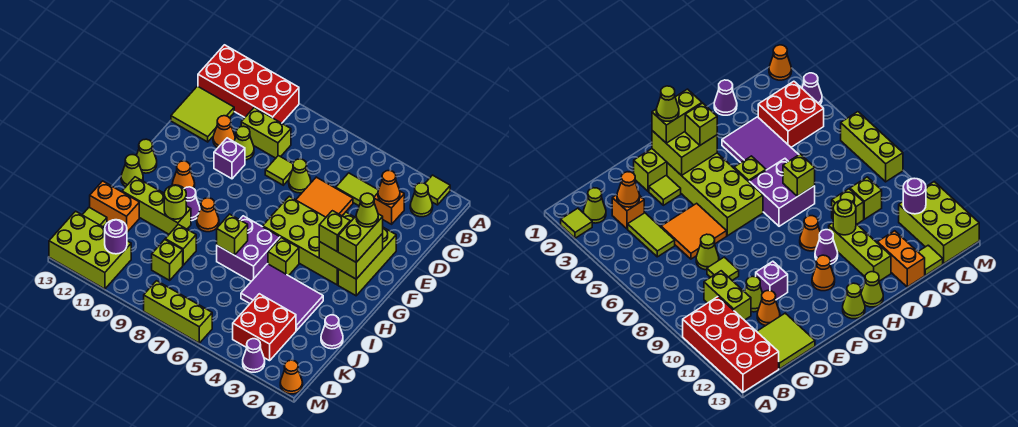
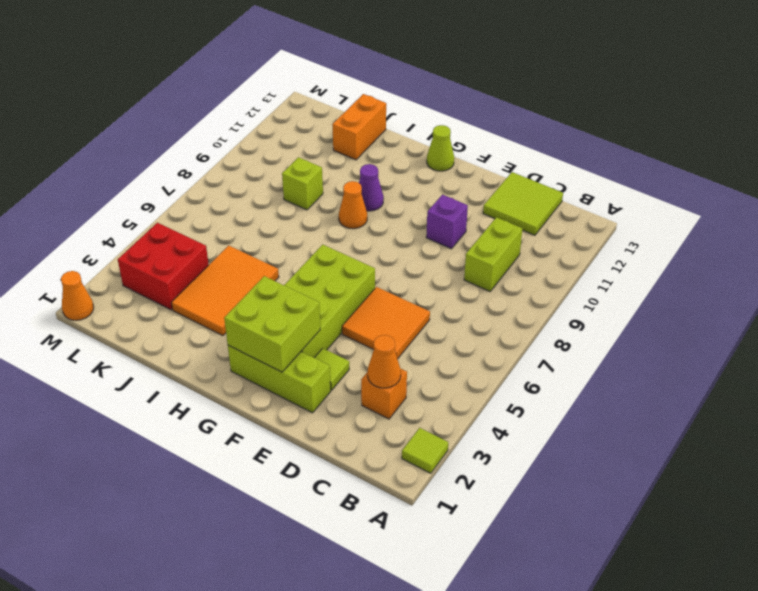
orange 2x3 tile [171,245,279,336] -> purple 2x3 tile [241,264,323,330]
none -> red 2x4 brick [198,45,299,123]
none -> lime 1x1 cone [410,183,433,217]
none -> lime 1x2 tile [336,173,378,206]
none -> lime 1x1 cone [289,159,311,193]

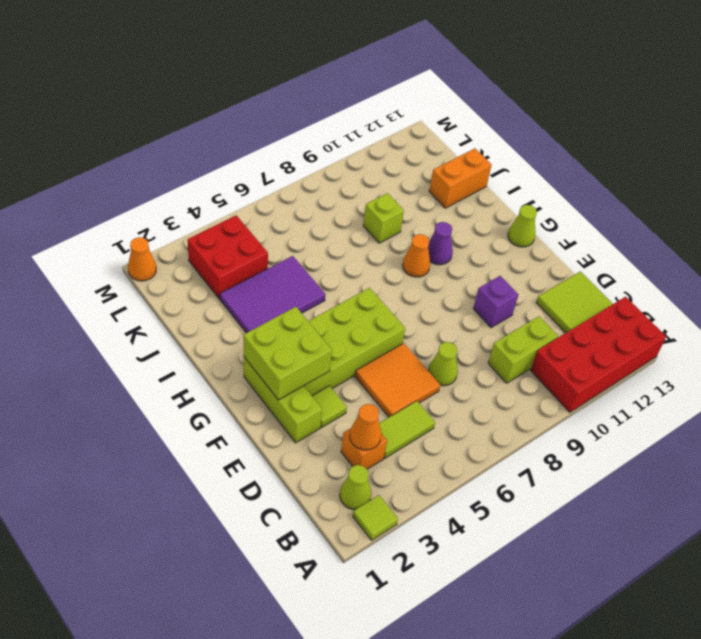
none -> lime 1x1 tile [265,156,293,185]
none -> lime 1x1 cone [234,126,254,160]
none -> orange 1x1 cone [213,116,235,148]
none -> orange 1x1 cone [172,161,195,189]

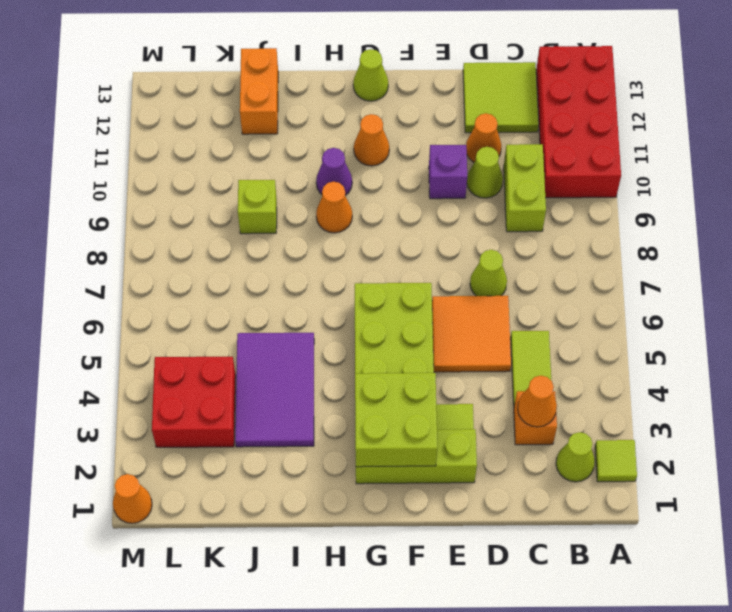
none -> lime 1x1 tile [265,156,293,185]
none -> lime 1x1 brick [268,238,299,276]
none -> purple 2x2 brick [217,216,280,281]
none -> lime 1x1 cone [121,155,143,187]

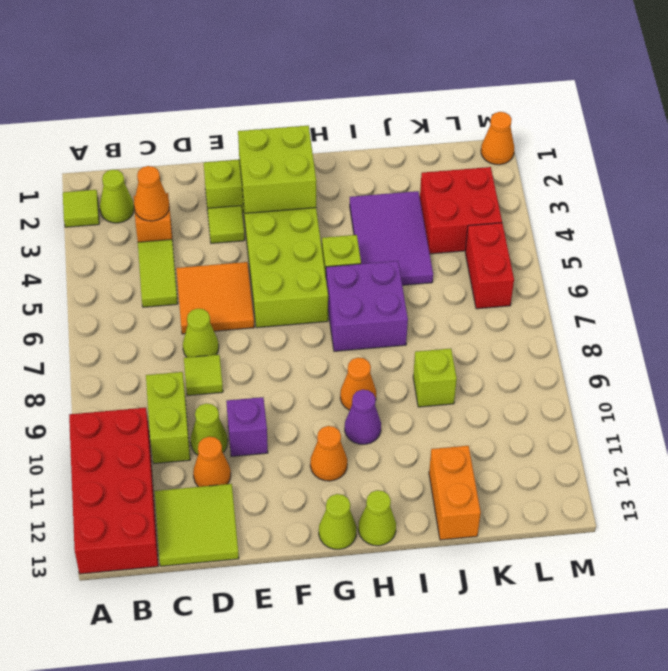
red 1x2 brick [465,223,514,309] -> none
none -> lime 1x3 brick [122,177,191,234]
none -> purple 1x1 cone [321,315,343,349]
none -> lime 1x1 brick [152,240,183,280]
none -> lime 1x1 tile [82,207,107,227]

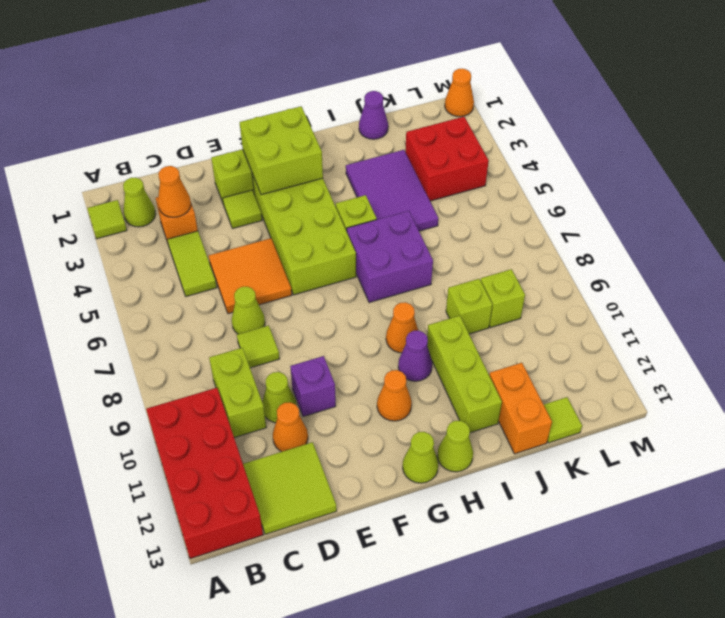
none -> lime 2x3 brick [49,211,131,289]
none -> purple 1x1 cone [243,339,265,372]
none -> lime 1x3 brick [144,281,212,343]
none -> lime 1x1 brick [217,214,248,255]

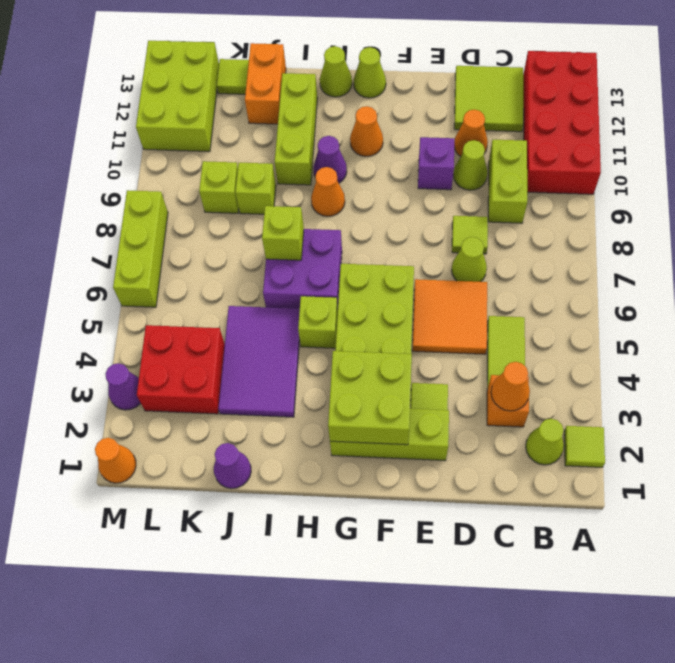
none -> lime 1x1 round brick [164,185,186,219]
none -> purple 1x1 round brick [105,220,127,254]
none -> lime 1x2 brick [338,214,383,262]
none -> lime 1x1 brick [319,211,350,252]

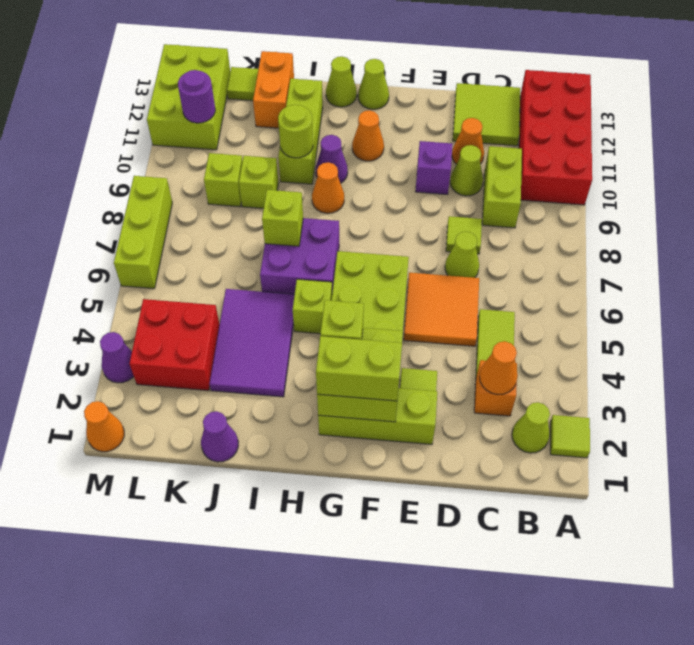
none -> lime 1x1 cone [356,193,378,227]

